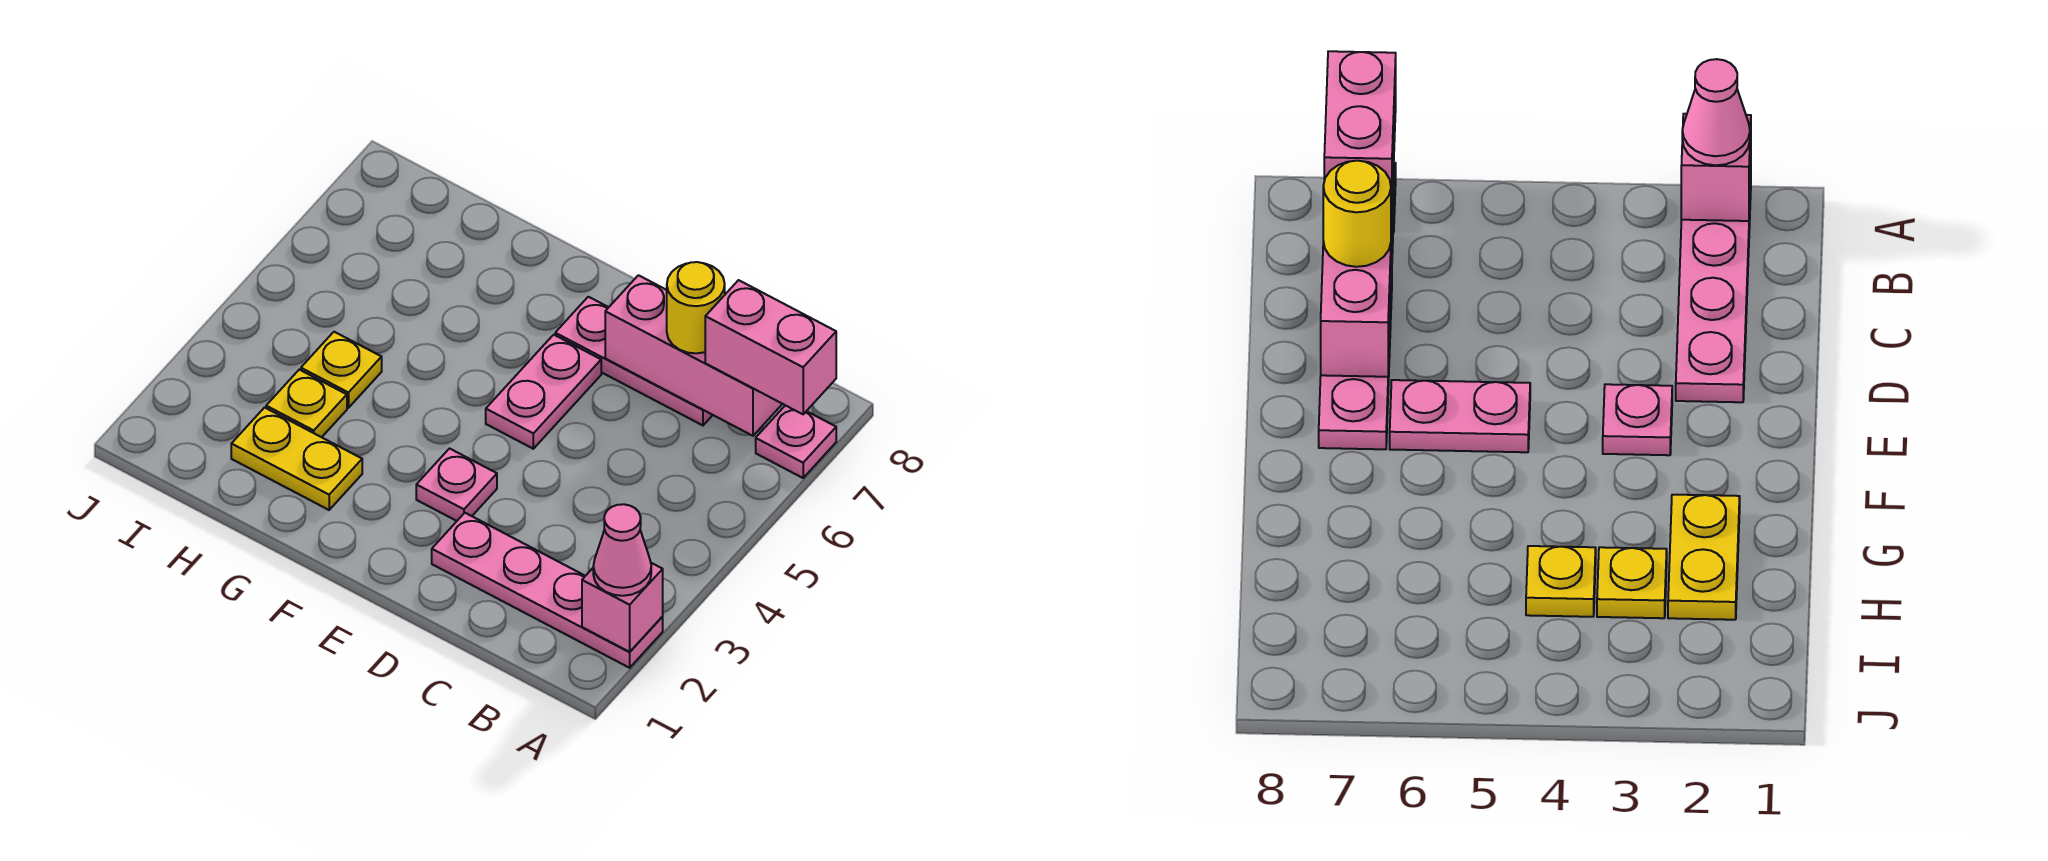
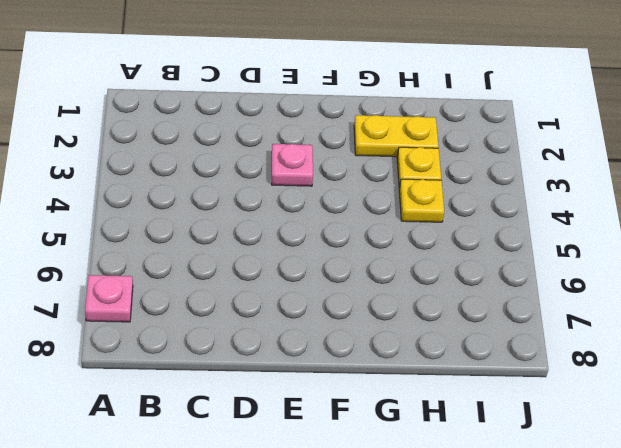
none -> pink 1x4 plate [432,513,663,668]
none -> pink 1x3 plate [555,297,712,425]
none -> pink 1x2 plate [486,335,601,449]

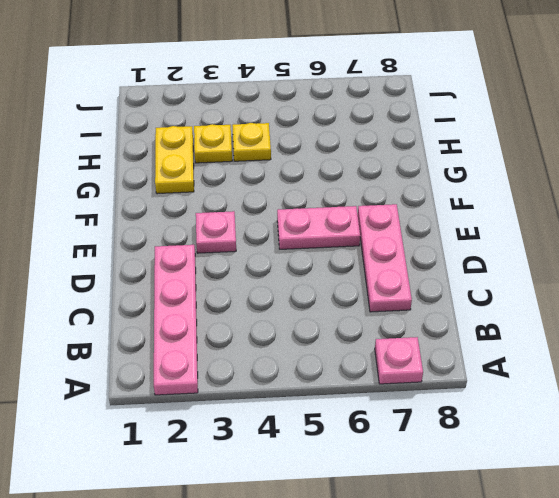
none -> pink 1x1 brick [582,563,663,652]
none -> pink 1x3 brick [605,275,782,436]
none -> pink 1x1 cone [593,504,651,596]

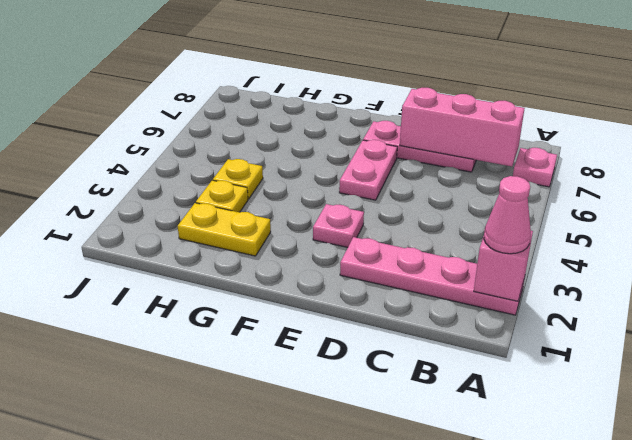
none -> pink 1x2 brick [705,280,836,414]
none -> yellow 1x1 round brick [667,262,725,353]

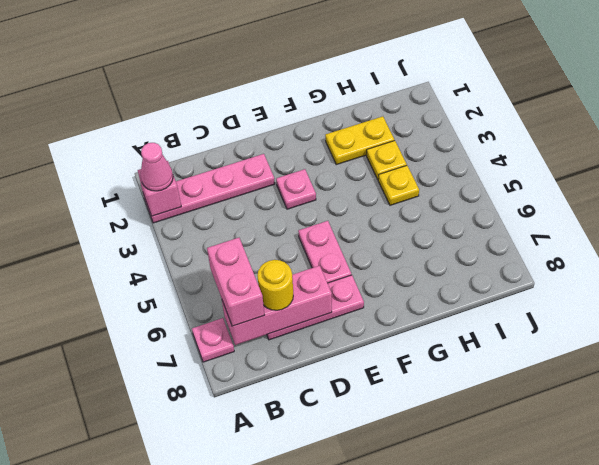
pink 1x2 brick [207,238,264,326] -> pink 1x2 brick turned to [705,280,836,414]

